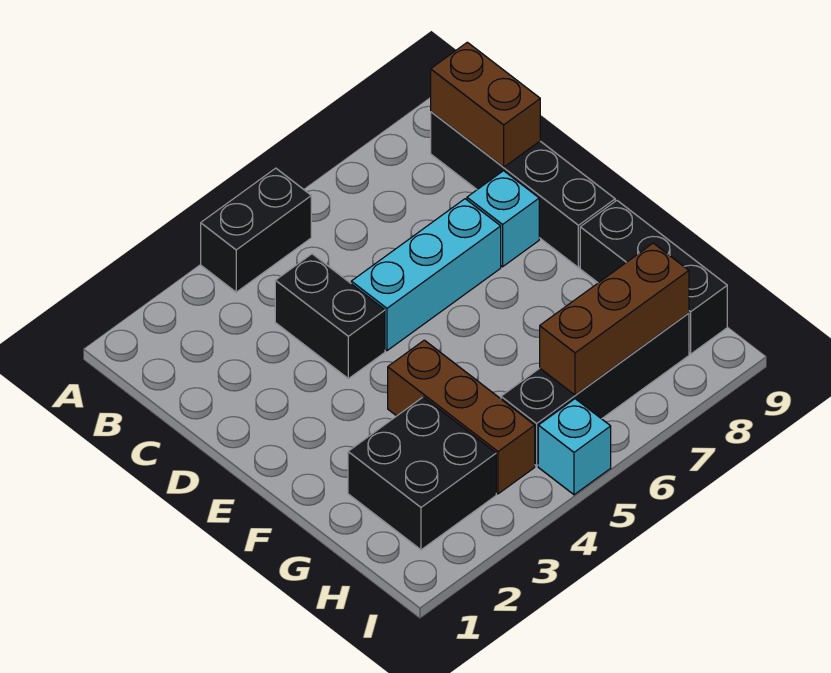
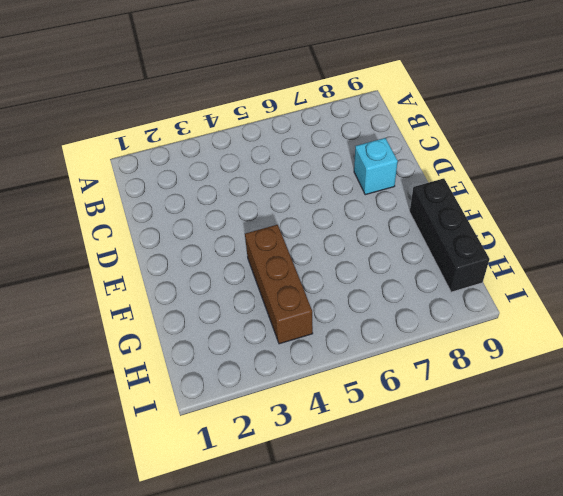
none -> black 1x2 brick [201,168,311,292]
none -> black 1x4 brick [431,112,615,268]
none -> black 1x2 brick [275,254,385,379]

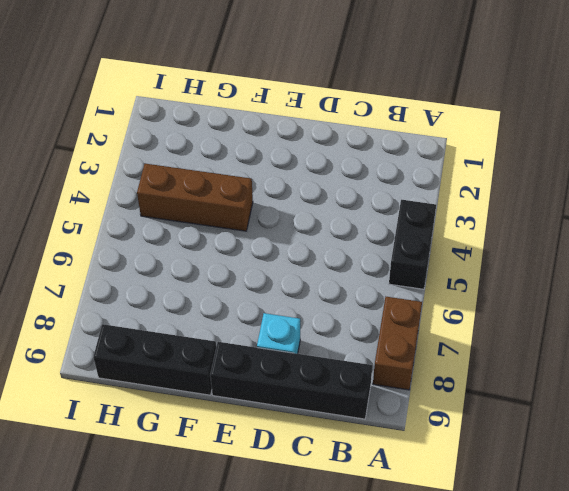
brown 1x2 brick [373,297,422,390] -> brown 1x2 brick turned to [431,42,540,167]
none -> black 1x2 brick [275,254,385,379]
none -> cyan 1x3 brick [351,199,501,351]
none -> black 2x2 brick [348,397,496,550]

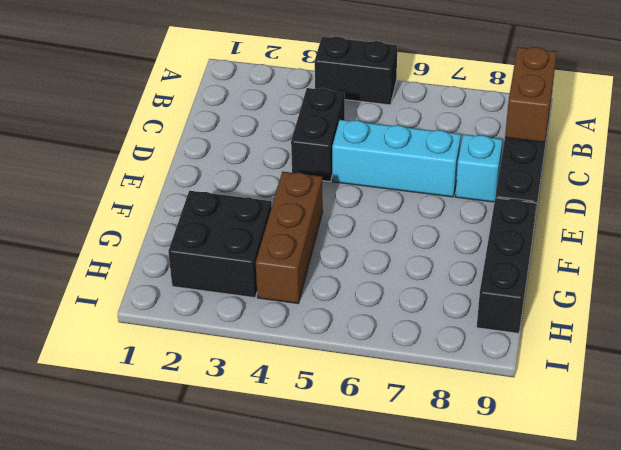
none -> black 1x4 brick [501,313,689,466]
none -> cyan 1x1 brick [538,399,611,495]
none -> brown 1x3 brick [540,243,689,395]

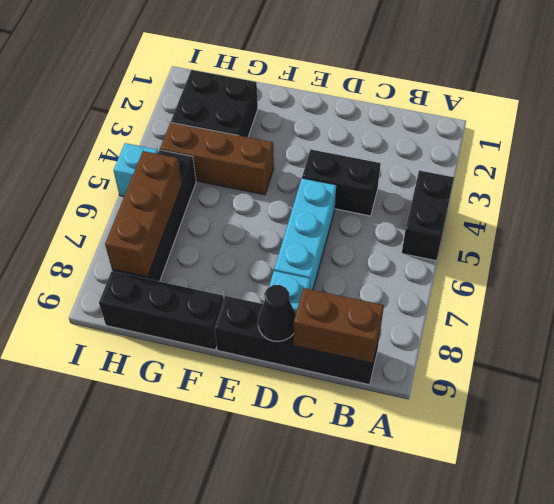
black 1x1 cone [258,285,296,341] -> none

